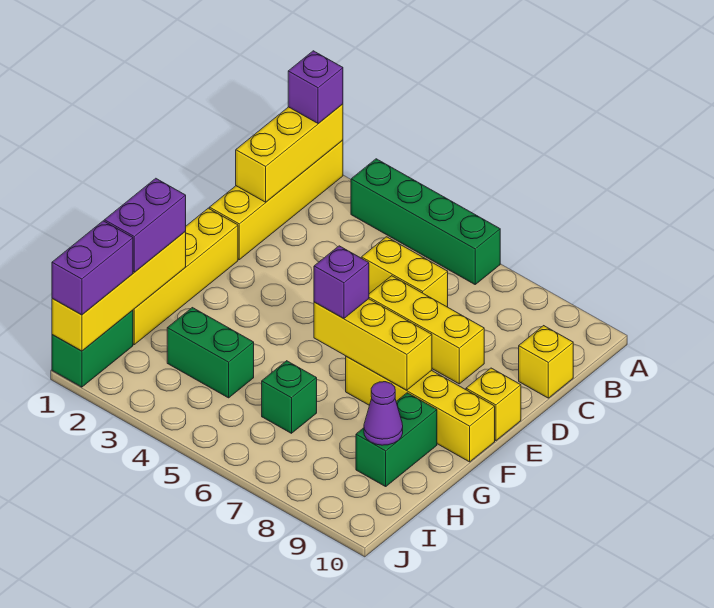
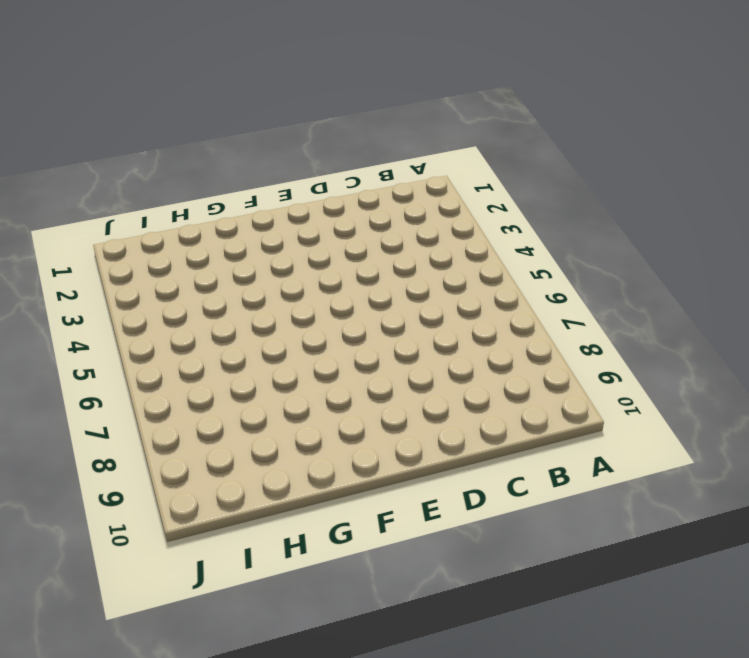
none -> yellow 1x4 brick [209,140,343,260]
none -> green 1x4 brick [351,159,500,284]
none -> yellow 1x2 brick [361,237,448,307]

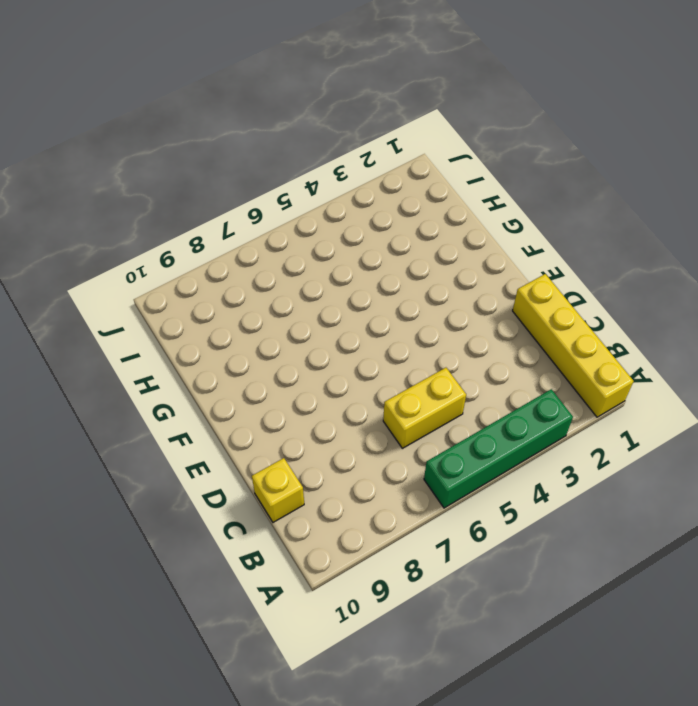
none -> yellow 1x3 brick [369,276,484,384]
none -> yellow 1x4 brick [133,208,238,345]
none -> yellow 1x1 brick [466,368,521,441]

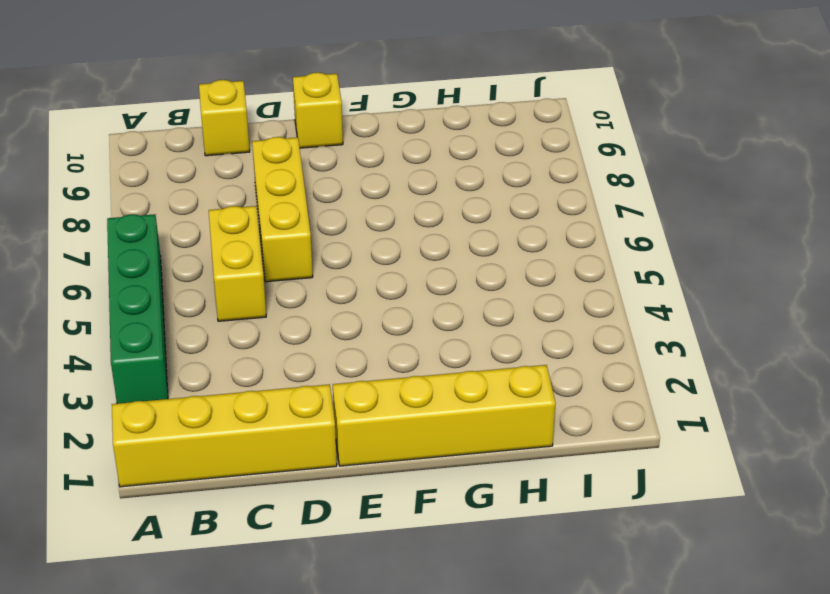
none -> yellow 1x4 brick [346,356,495,462]
none -> green 1x2 brick [356,393,437,487]
none -> green 1x2 brick [167,308,254,398]

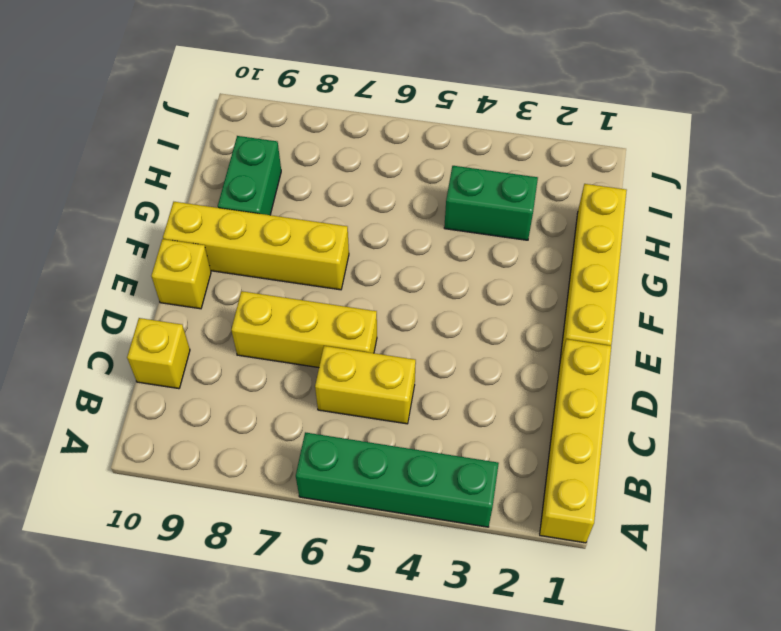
none -> green 1x1 brick [262,361,317,433]
none -> green 1x2 brick [52,310,133,387]
none -> yellow 1x3 brick [236,104,343,202]

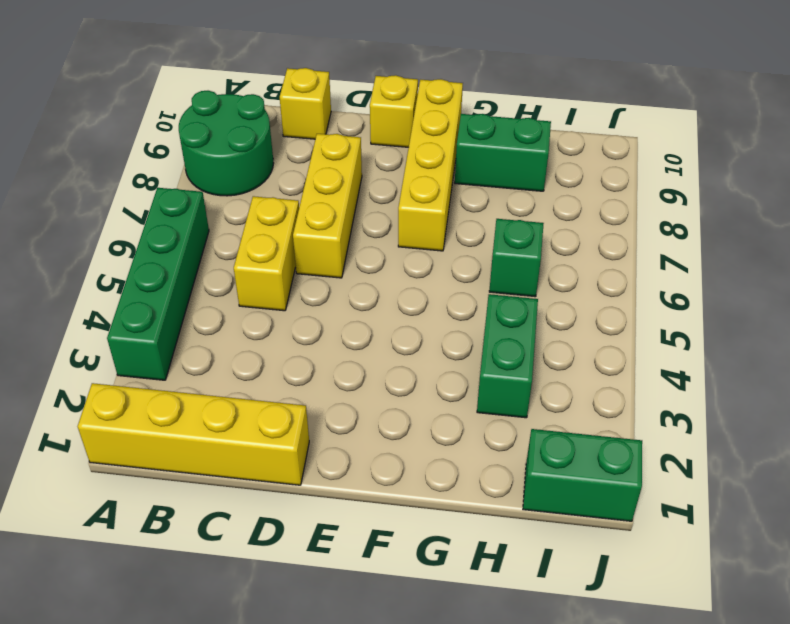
green 2x2 round brick [179,91,273,196] -> none
none -> yellow 1x4 brick [133,208,238,345]
none -> yellow 1x3 brick [236,104,343,202]
none -> yellow 1x3 brick [314,299,432,390]

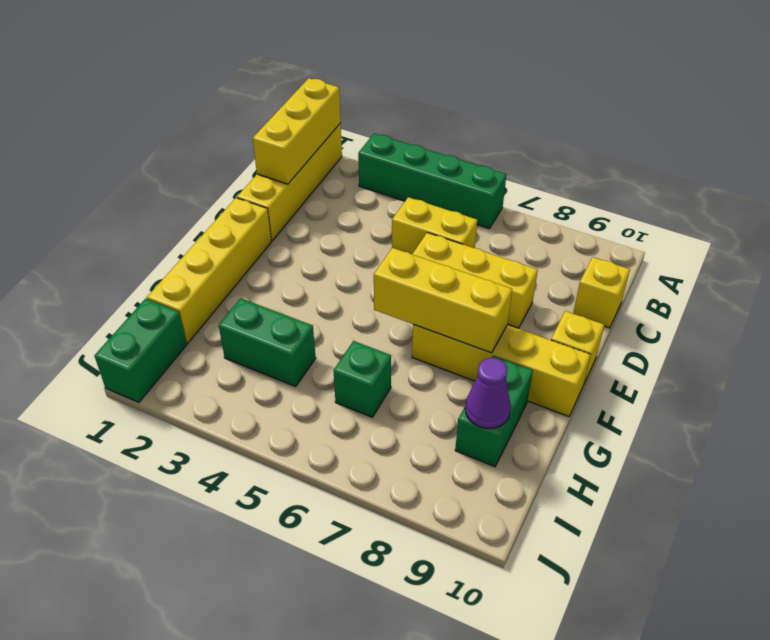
none -> yellow 1x4 brick [52,232,186,351]
none -> purple 1x1 brick [288,51,343,124]
none -> purple 1x1 brick [314,246,369,319]

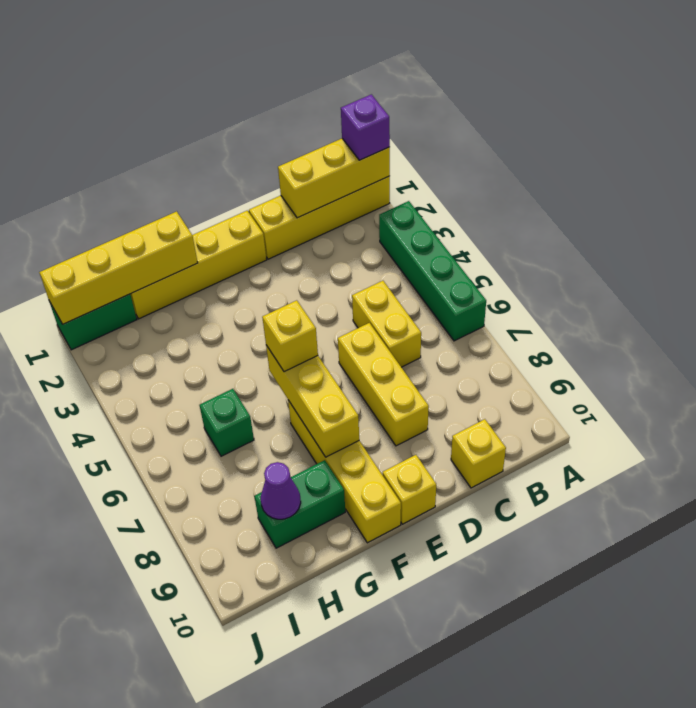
yellow 1x1 brick [262,300,318,372] -> purple 1x1 brick [314,246,369,319]
none -> green 1x2 brick [167,308,254,398]
none -> purple 1x2 brick [104,178,186,272]
none -> purple 1x2 brick [52,221,133,315]

